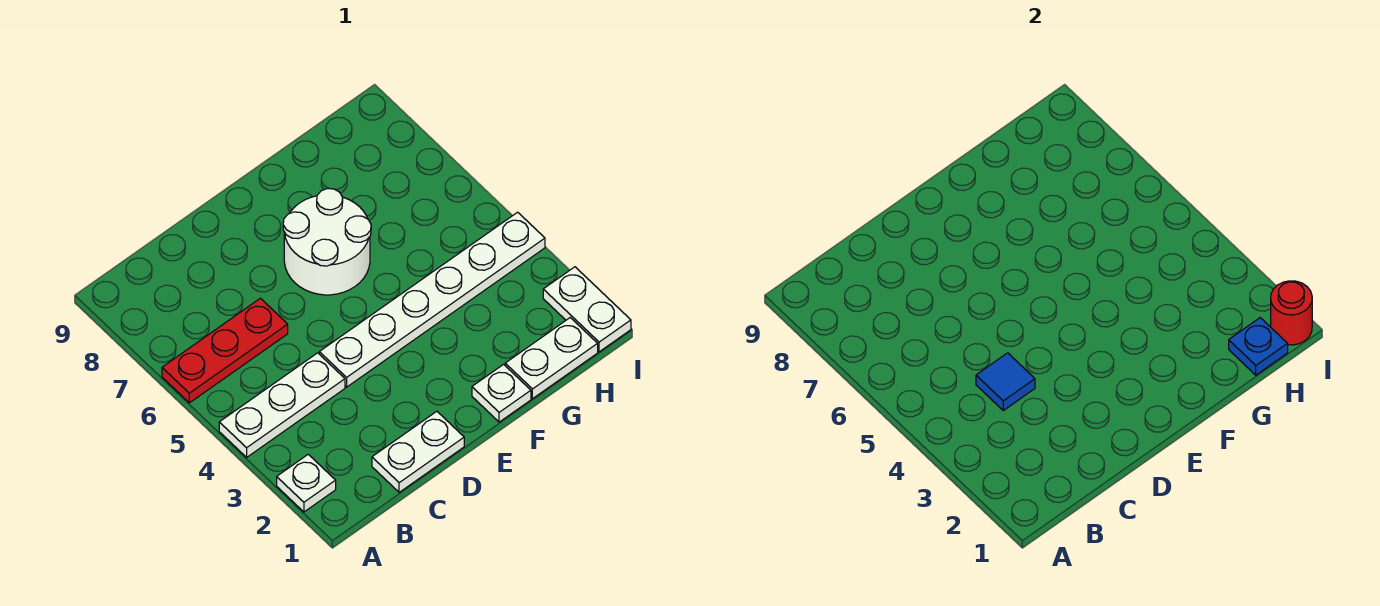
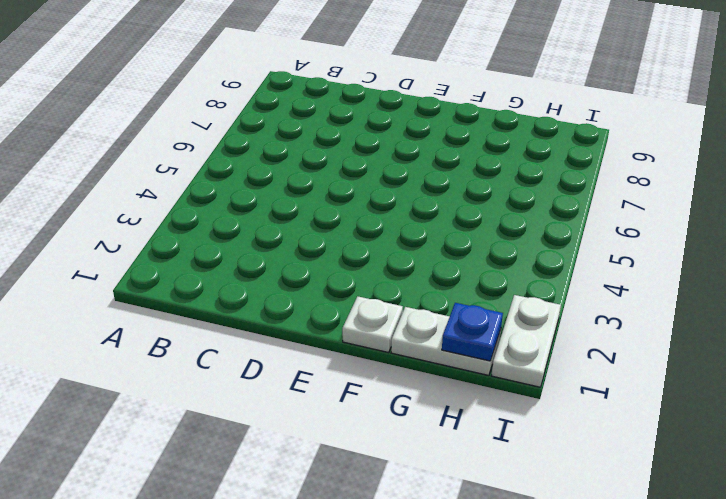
none -> white 1x1 plate [277,454,336,512]
none -> white 1x3 plate [219,353,345,457]
none -> red 1x3 plate [162,298,288,403]

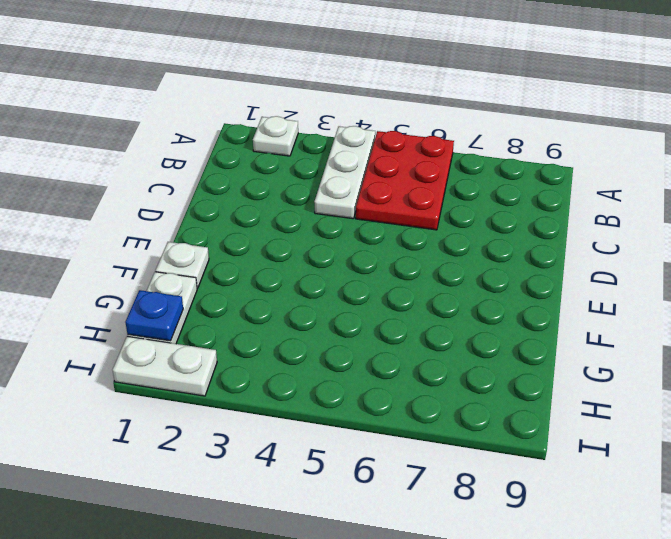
red 2x3 plate [356,131,454,230] -> red 1x3 plate [162,298,288,403]
none -> white 1x2 plate [372,411,464,492]
none -> white 1x6 plate [319,212,545,387]
none -> white 2x2 round brick [283,189,371,295]

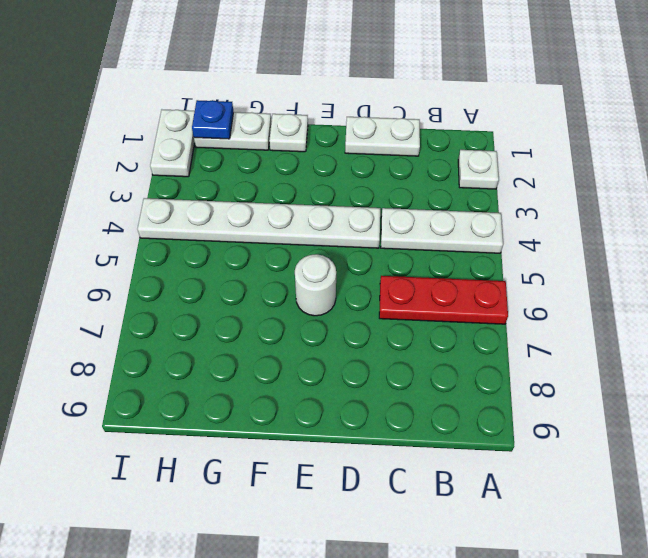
white 1x1 round brick [295,254,336,316] -> white 2x2 round brick [283,189,371,295]
none -> blue 1x1 tile [976,353,1035,410]
none -> red 1x1 round brick [1271,281,1312,345]

